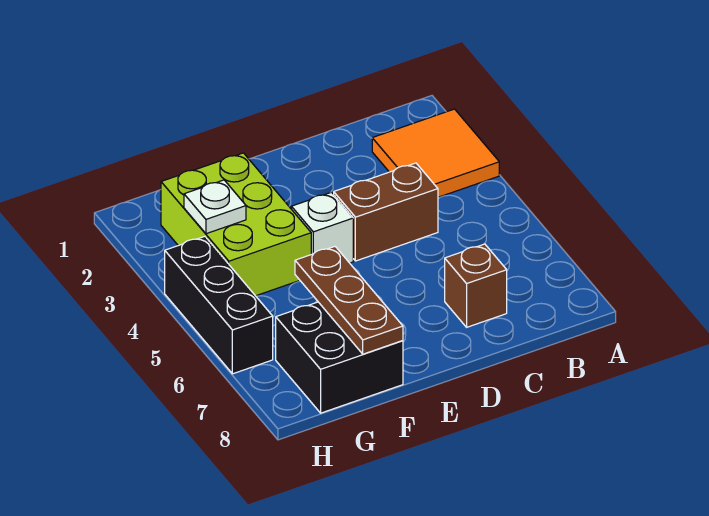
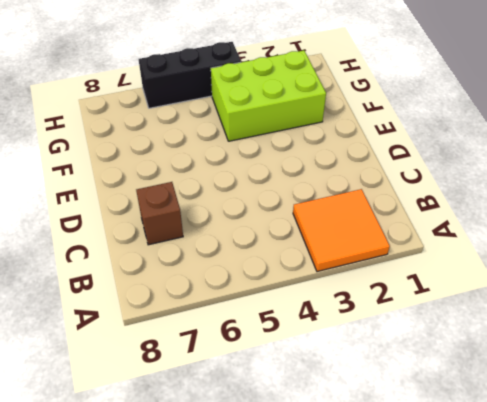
none -> brown 1x2 brick [334,163,438,261]
none -> white 1x1 brick [291,192,353,263]

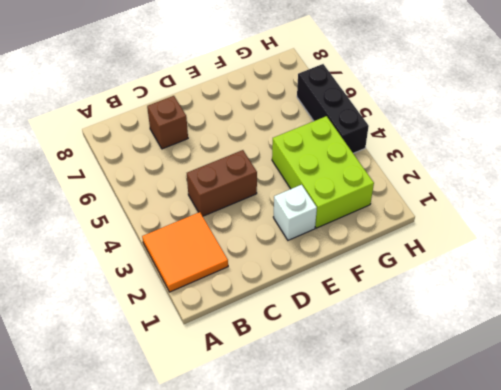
white 1x1 brick [273,185,317,240] -> white 1x1 brick moved to [291,192,353,263]
none -> black 2x2 brick [276,302,403,413]
none -> brown 1x3 plate [295,247,403,354]

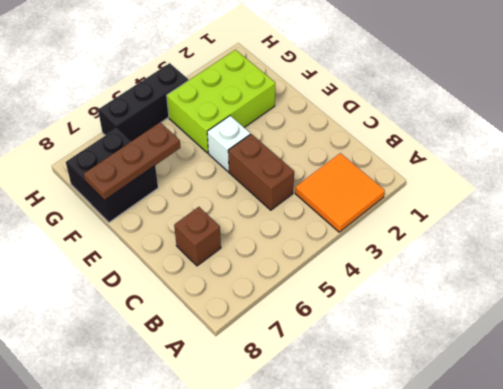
none -> white 1x1 plate [184,180,246,234]

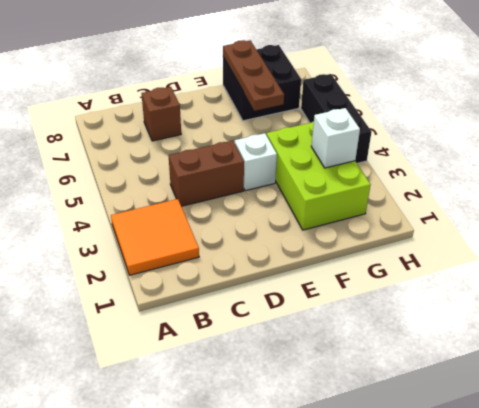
white 1x1 brick [311,108,360,168] -> white 1x1 plate [184,180,246,234]

